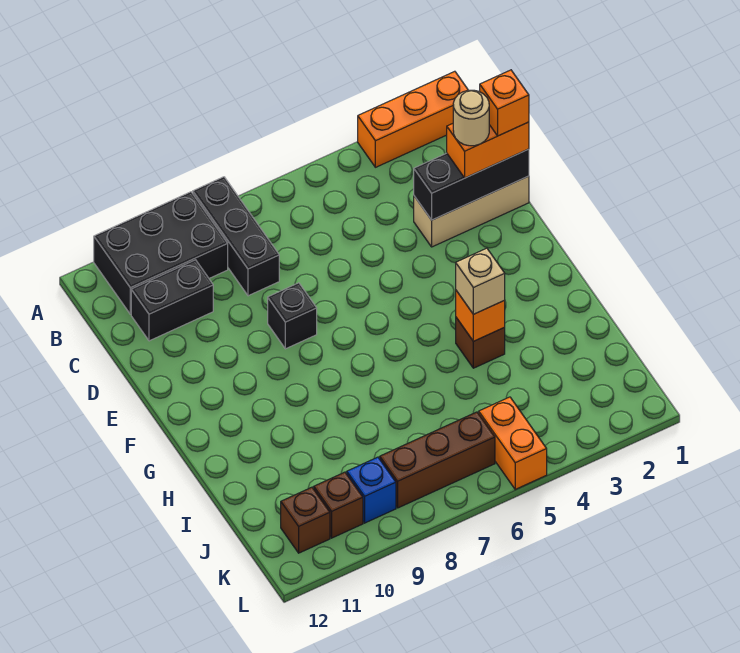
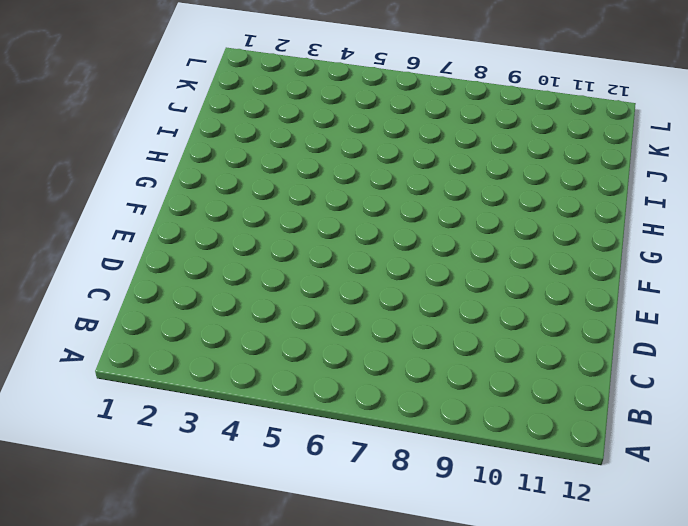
none -> orange 1x3 brick [358,71,468,167]
none -> black 1x3 brick [193,177,279,296]
none -> black 2x3 brick [94,192,228,314]

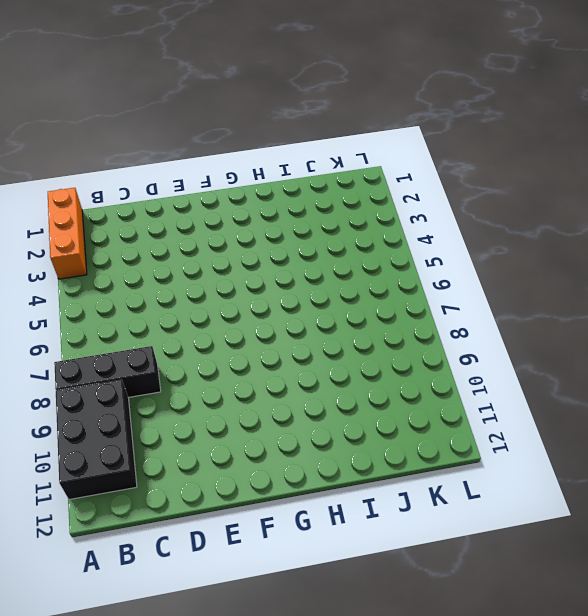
none -> black 1x2 brick [131,260,213,341]
none -> tan 1x3 brick [414,176,529,247]
none -> black 1x1 brick [268,283,317,349]

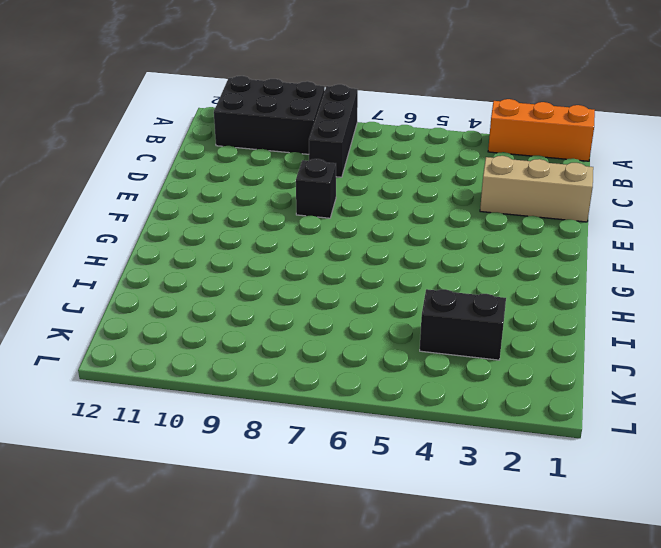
black 1x2 brick [420,289,506,360] -> black 1x2 brick moved to [131,260,213,341]
none -> brown 1x1 brick [456,318,505,368]
none -> orange 1x2 brick [479,397,547,489]
none -> brown 1x3 brick [380,412,495,508]

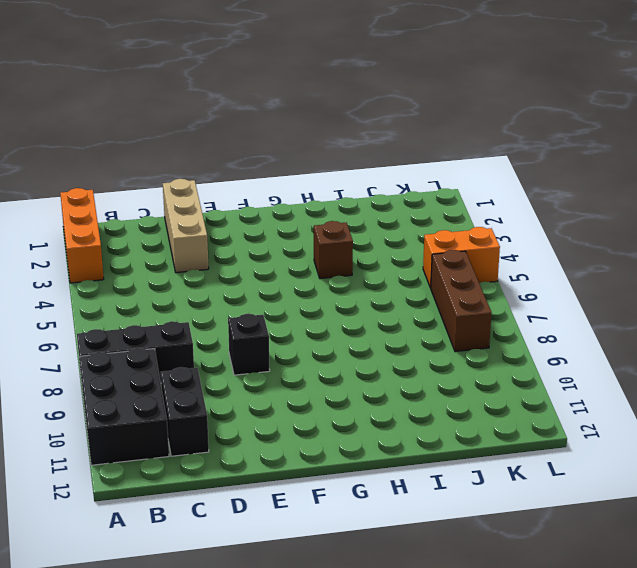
none -> blue 1x1 brick [347,457,396,523]
none -> brown 1x1 brick [314,472,363,538]
none -> brown 1x1 brick [281,487,330,553]

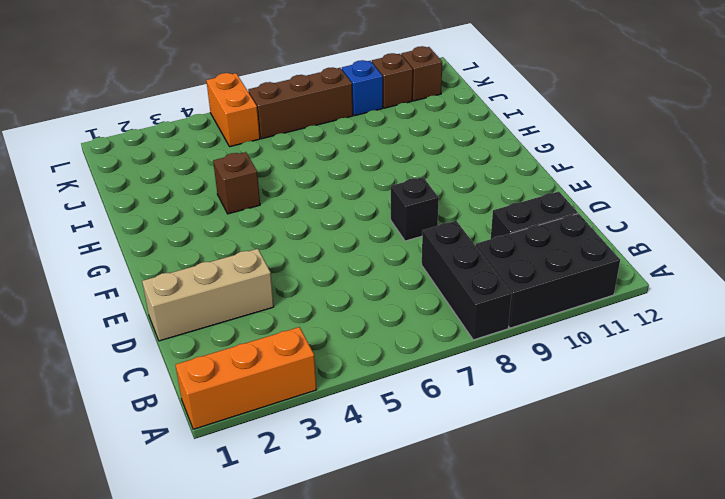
none -> black 1x3 brick [414,149,529,220]
none -> orange 1x1 brick [456,291,505,341]
none -> orange 1x2 brick [447,122,529,178]

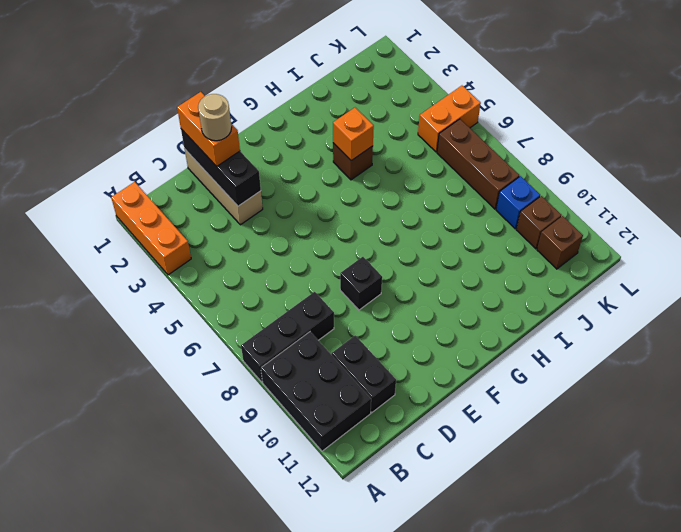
none -> tan 1x1 brick [456,248,505,314]
none -> orange 1x1 brick [480,70,529,136]

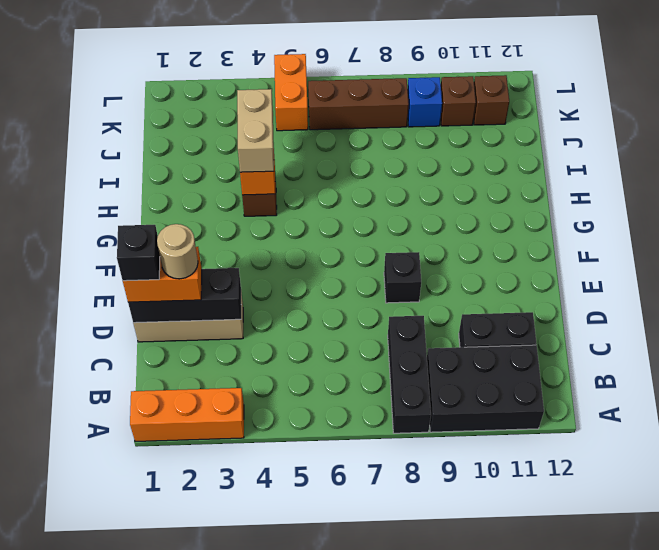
black 1x1 brick [117,225,160,281] -> orange 1x1 brick [480,70,529,136]
tan 1x2 brick [237,89,274,172] -> tan 1x1 brick [456,248,505,314]

